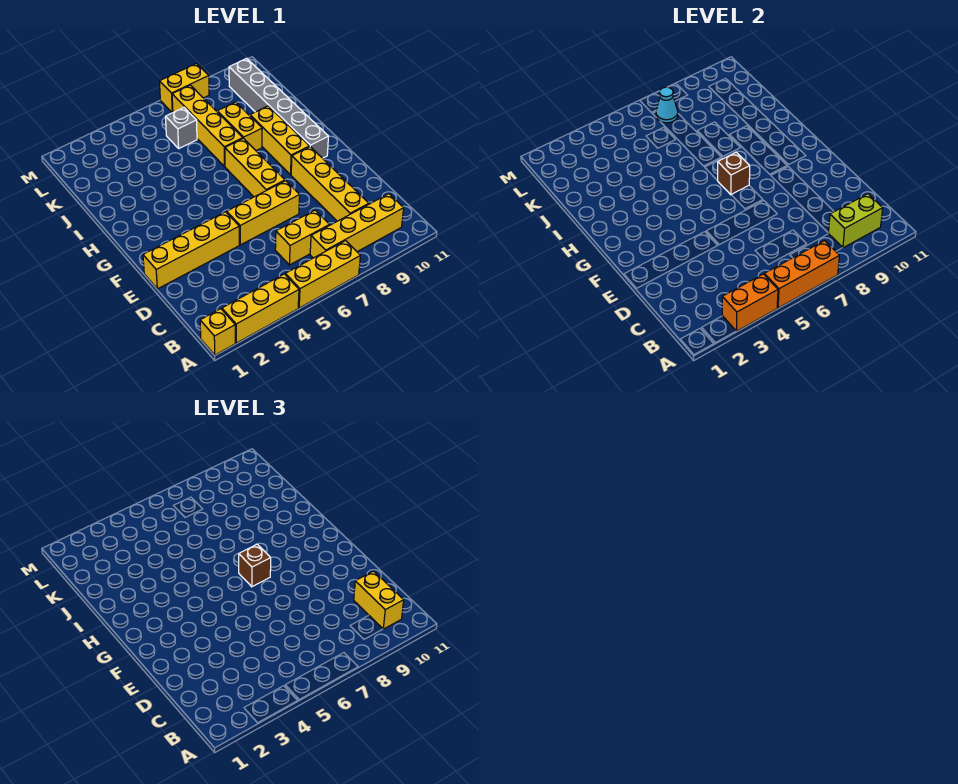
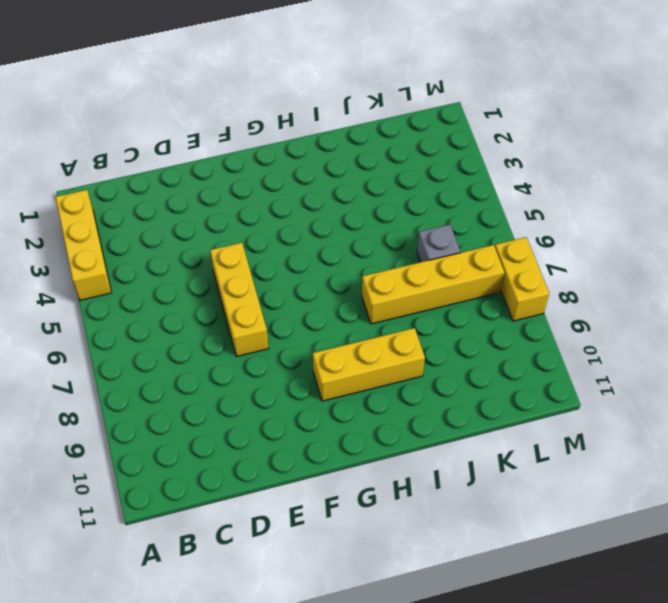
none -> yellow 1x1 brick [200,309,235,355]
none -> yellow 1x3 brick [285,241,360,308]
none -> yellow 1x4 brick [310,194,404,258]

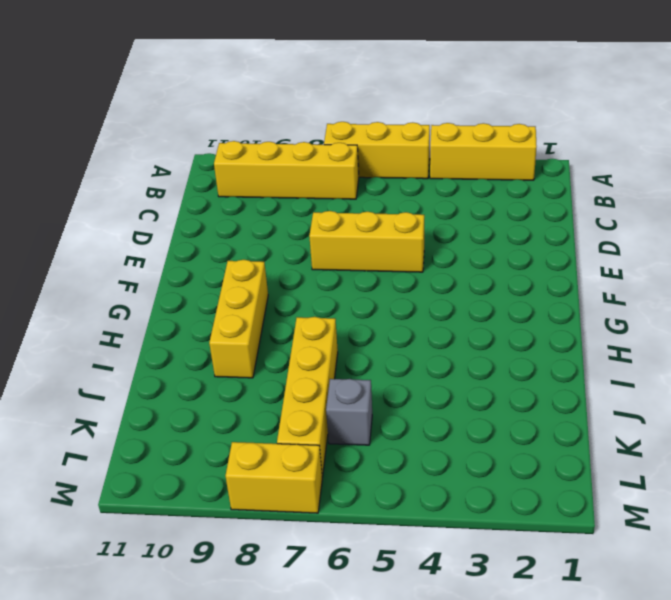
none -> yellow 1x1 brick [200,309,235,355]
none -> yellow 1x2 brick [275,210,329,265]
none -> yellow 1x4 brick [291,147,369,221]

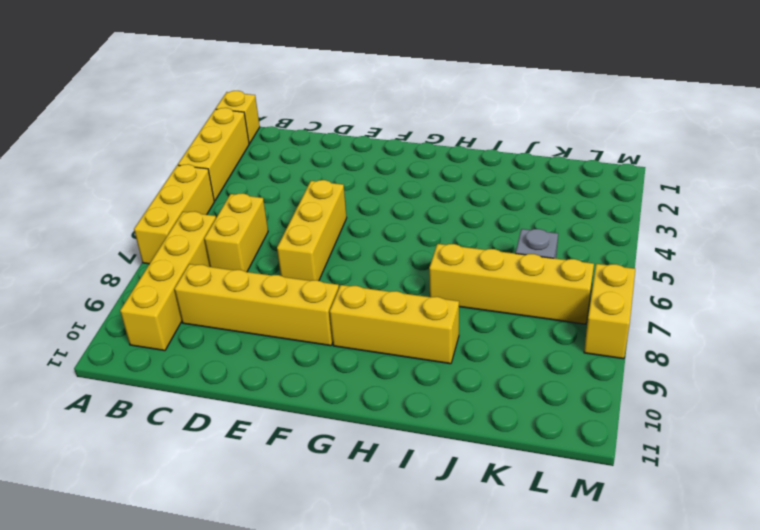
none -> yellow 1x4 brick [143,212,239,289]
none -> yellow 1x3 brick [225,138,285,197]
none -> grey 1x6 brick [229,58,329,158]

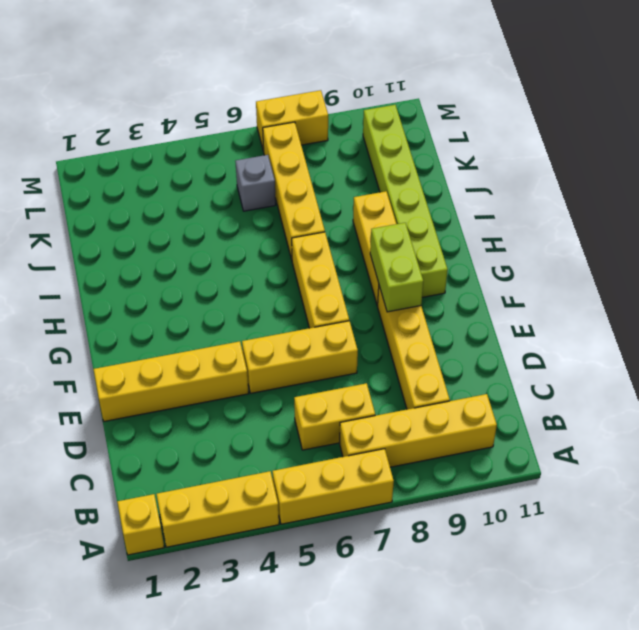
lime 1x2 brick [370,223,423,312] -> lime 1x2 brick turned to [828,194,883,248]
lime 1x6 brick [363,105,448,297] -> grey 1x6 brick [229,58,329,158]
none -> yellow 1x2 brick [217,102,262,151]
none -> orange 1x2 brick [722,274,778,331]
none -> orange 1x3 brick [764,241,839,308]

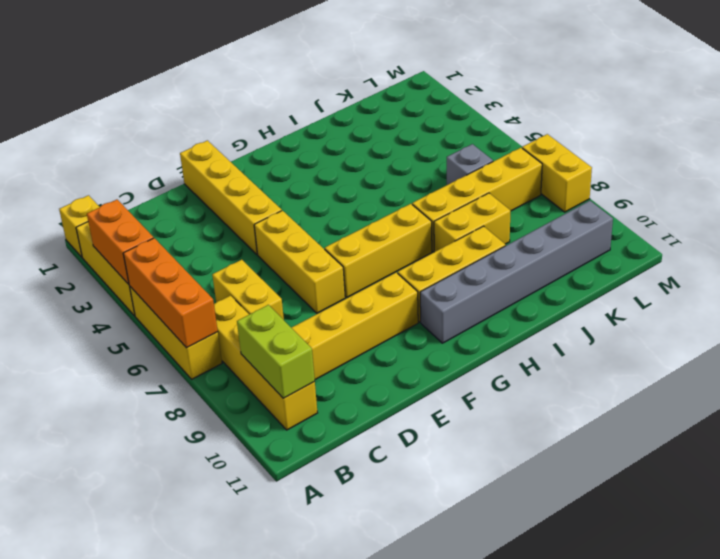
none -> brown 1x1 brick [717,152,750,195]
none -> cyan 1x1 cone [656,87,678,123]
none -> yellow 1x2 brick [354,571,404,629]

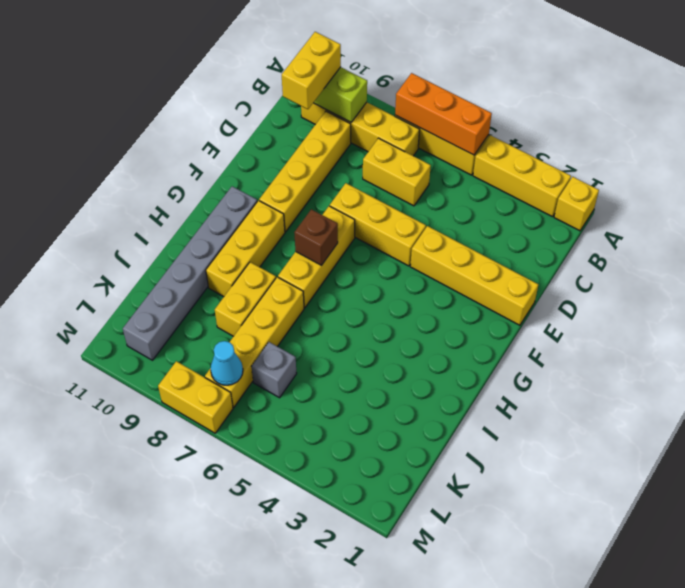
none -> orange 1x2 brick [722,274,778,331]
none -> brown 1x1 brick [239,544,271,587]

